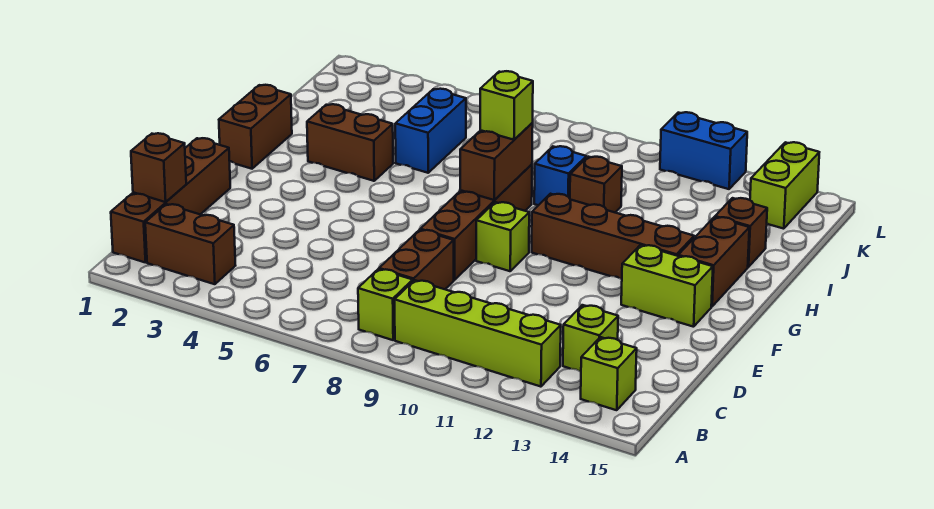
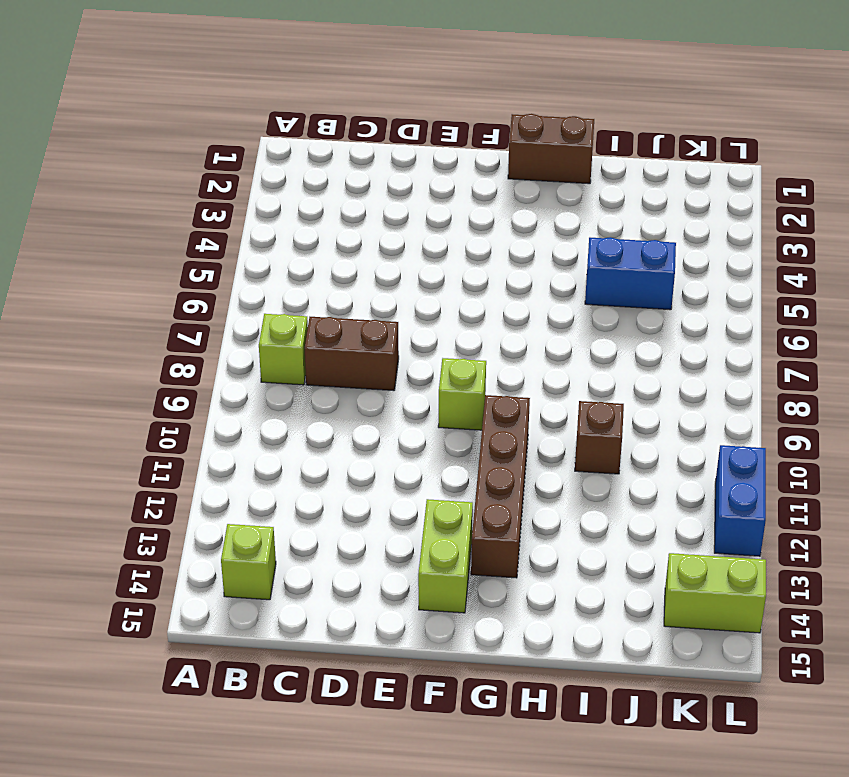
none -> brown 1x4 brick [111,138,230,263]
none -> brown 1x2 brick [145,204,236,284]
none -> lime 1x4 brick [395,280,561,387]

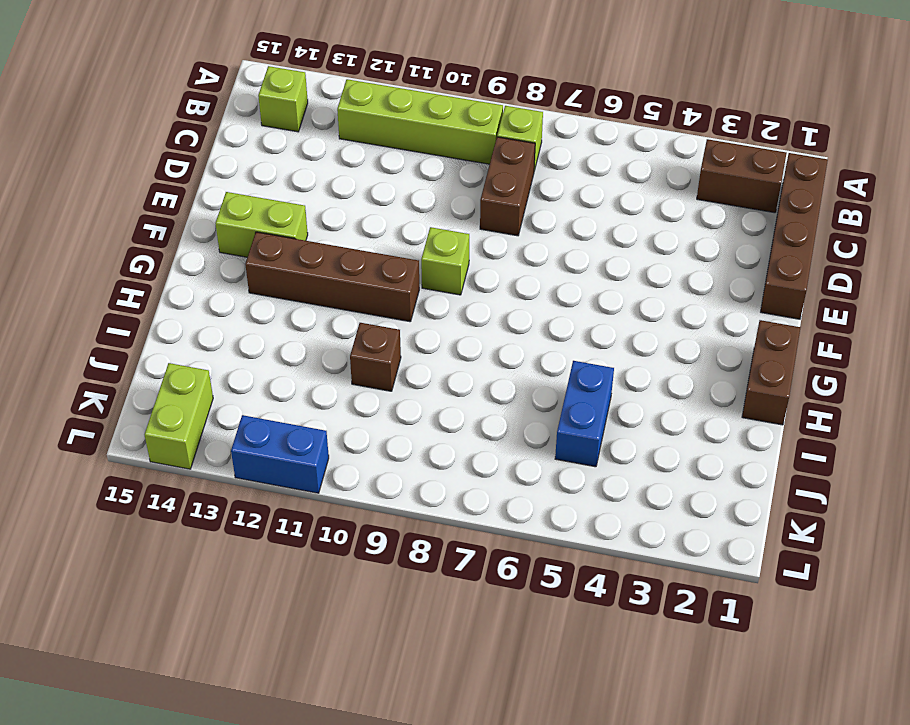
none -> lime 1x1 brick [563,305,618,372]
none -> brown 1x4 brick [420,164,532,280]
none -> brown 1x2 brick [678,217,749,306]

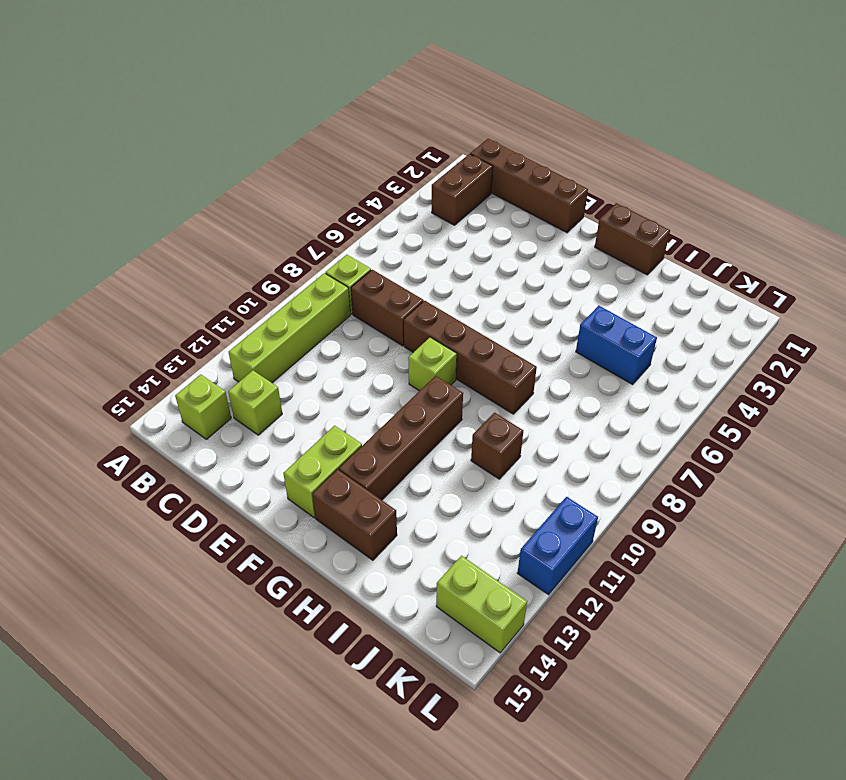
none -> brown 1x2 brick [307,104,393,181]
none -> blue 1x1 brick [534,146,586,205]
none -> brown 1x1 brick [715,198,767,267]

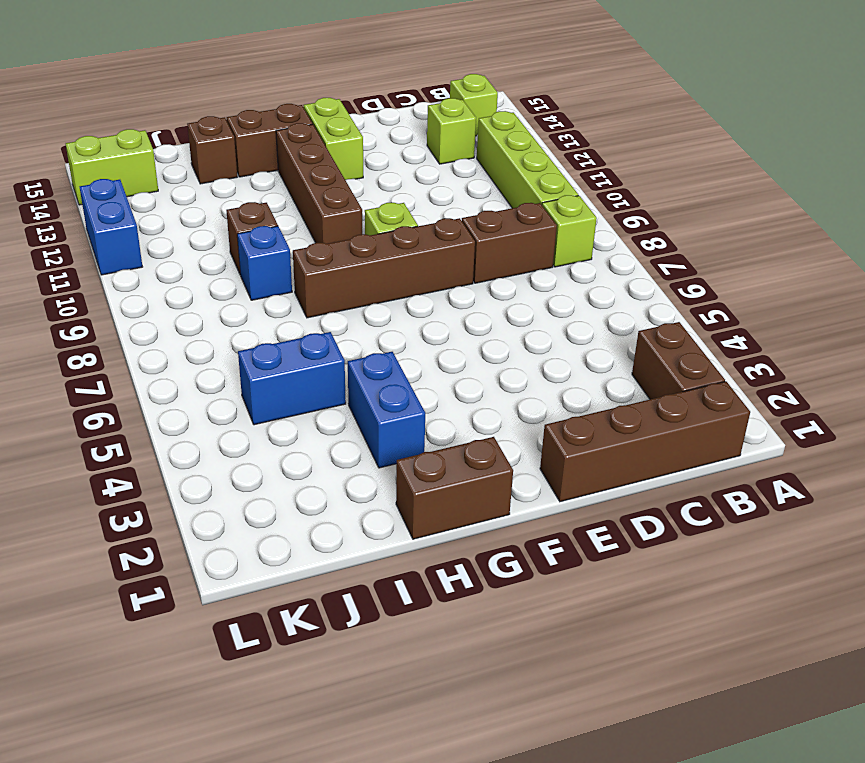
blue 1x2 brick [348,352,425,468] -> brown 1x2 brick [307,104,393,181]
none -> brown 1x1 brick [131,133,186,202]
none -> brown 1x2 brick [460,123,533,200]
none -> lime 1x1 brick [480,71,533,140]

